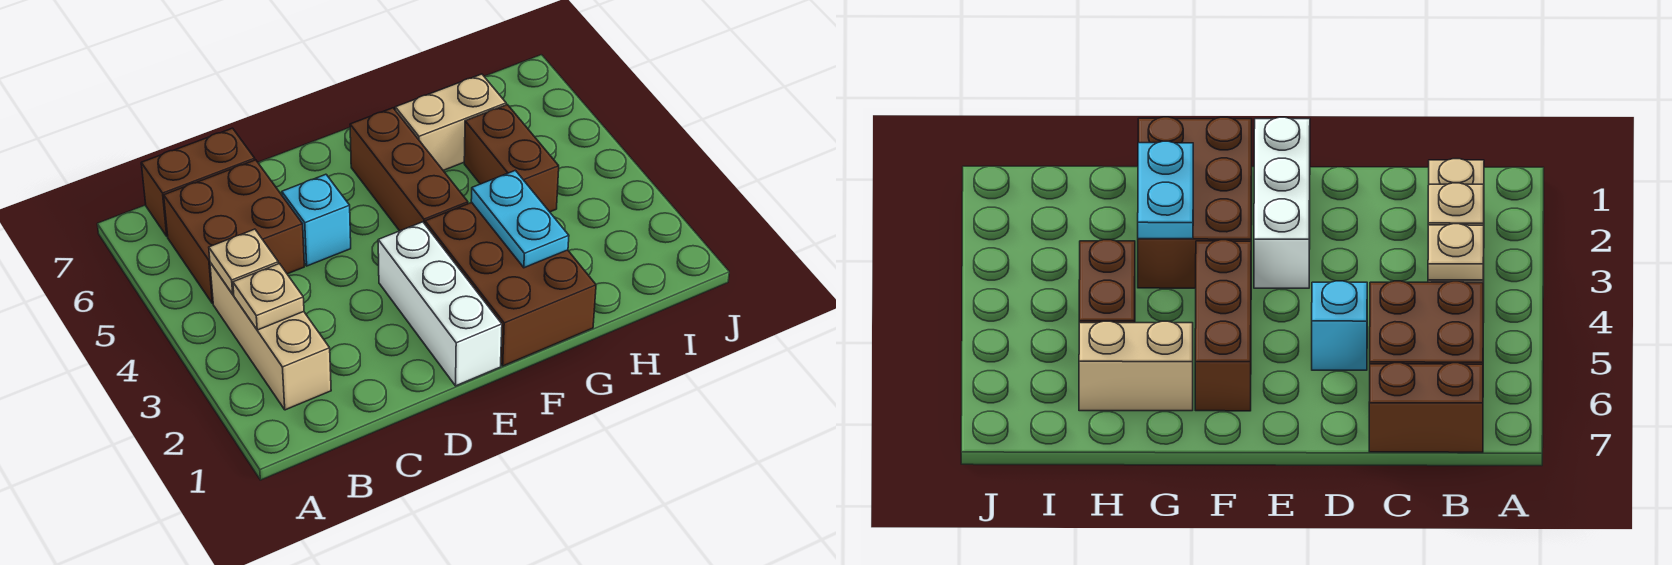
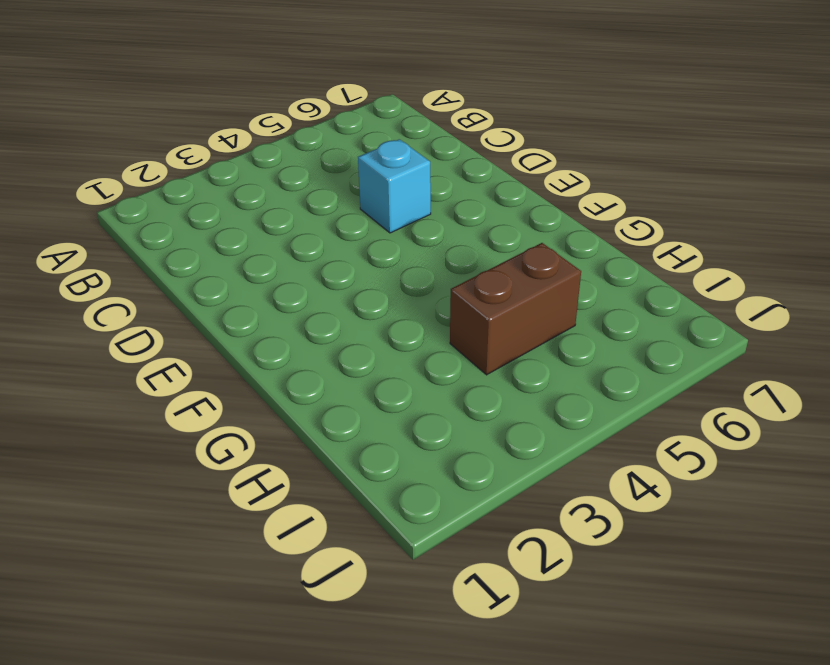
none -> tan 1x3 brick [210,263,331,410]
none -> brown 2x2 brick [164,160,304,303]
none -> brown 1x2 brick [141,128,255,236]

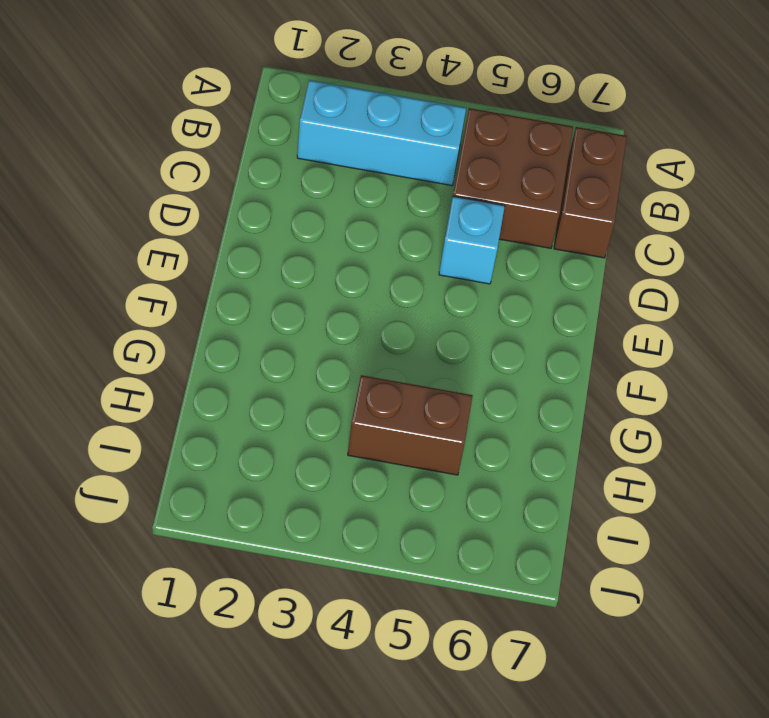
cyan 1x3 brick [297,80,466,186] -> tan 1x3 brick [210,263,331,410]
none -> white 1x3 brick [378,222,502,386]
none -> brown 2x3 brick [425,202,596,366]
none -> brown 1x3 brick [350,108,468,231]

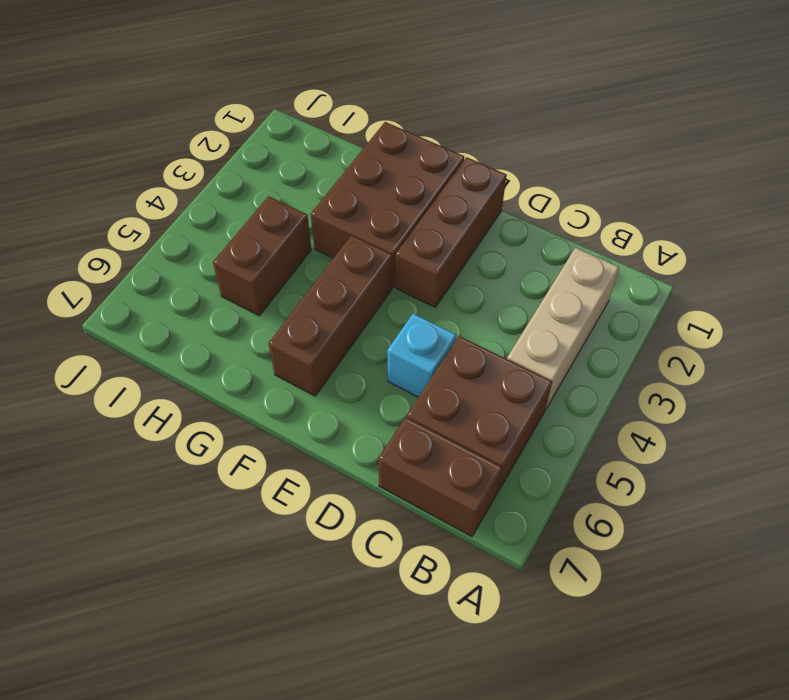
brown 1x3 brick [396,157,507,307] -> white 1x3 brick [378,222,502,386]
none -> tan 1x2 brick [395,74,506,170]
none -> tan 1x1 plate [233,264,304,330]
none -> tan 1x1 plate [209,229,278,294]

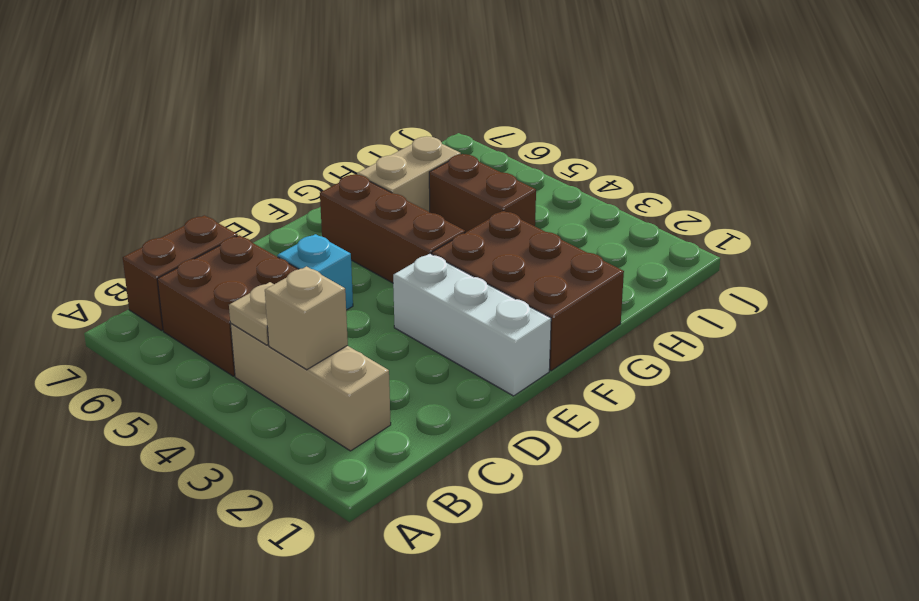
tan 1x1 brick [265,266,348,370] -> tan 1x1 plate [233,264,304,330]
none -> cyan 1x2 plate [471,170,569,268]

